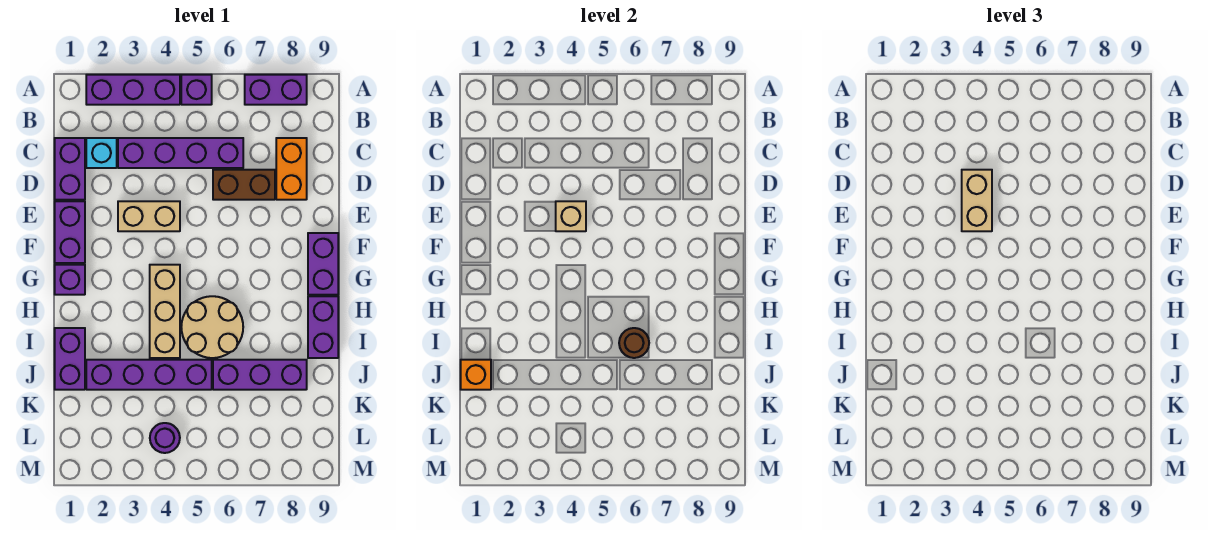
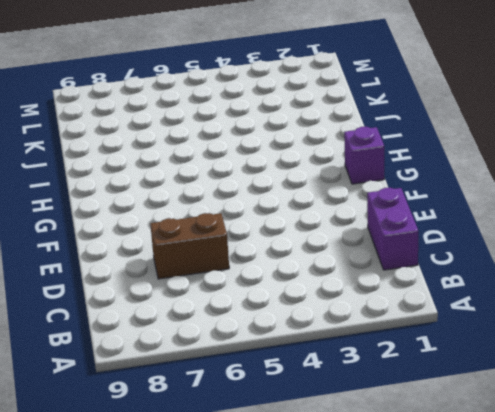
none -> purple 1x3 brick [86,75,180,105]
none -> purple 1x1 brick [181,75,212,105]
none -> purple 1x2 brick [245,75,307,105]

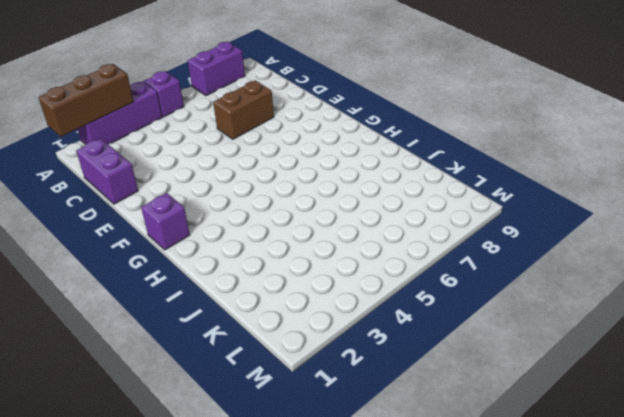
brown 1x3 brick [38,64,134,137] -> none
none -> cyan 1x1 brick [86,138,117,168]
none -> purple 1x4 brick [118,138,243,168]
none -> orange 1x2 brick [276,138,307,200]

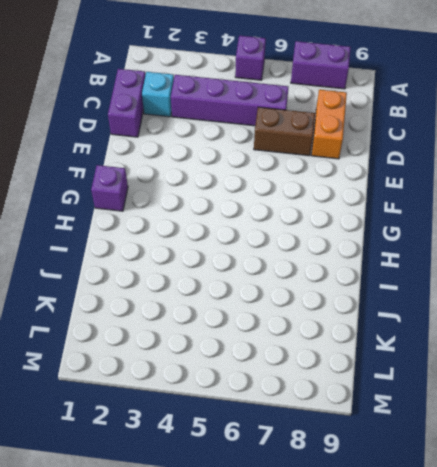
none -> purple 1x3 brick [86,75,180,105]
none -> purple 1x2 brick [55,201,85,263]
none -> tan 1x2 brick [118,201,180,231]

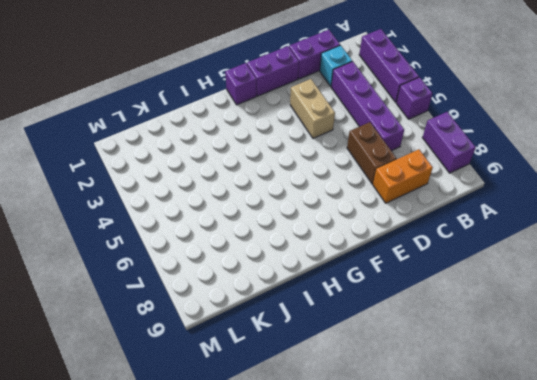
none -> purple 1x2 brick [308,233,338,295]
none -> tan 1x3 brick [150,265,180,358]
none -> tan 2x2 round brick [181,296,243,358]

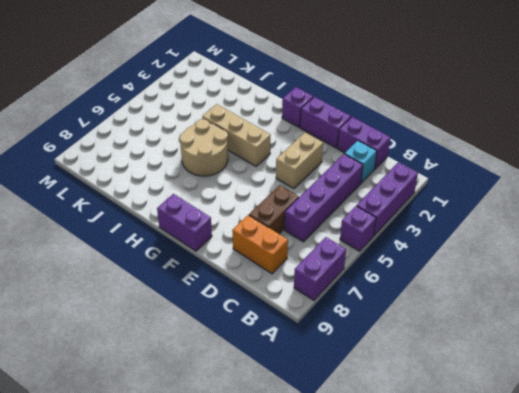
none -> purple 1x2 brick [308,296,338,358]
none -> purple 1x2 brick [55,328,85,390]
none -> purple 1x4 brick [86,360,212,390]

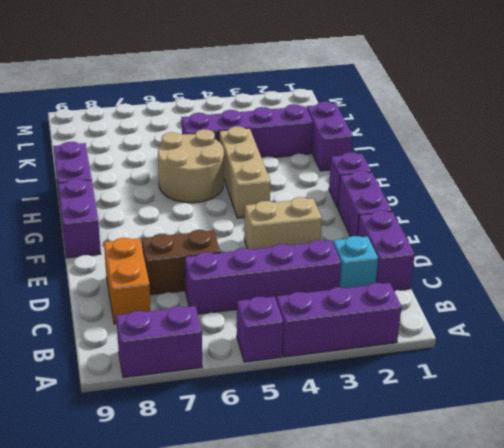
none -> purple 1x3 brick [213,360,307,390]
none -> purple 1x1 round brick [150,423,180,453]
none -> tan 1x1 brick [556,201,586,231]

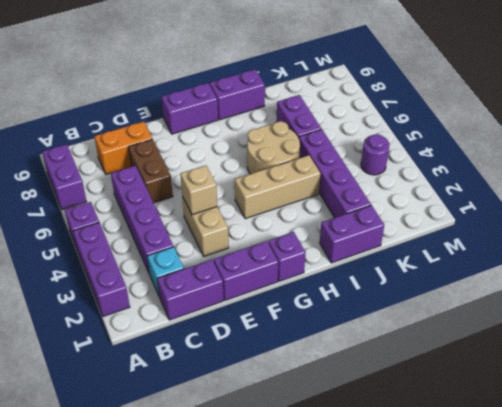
purple 1x2 brick [276,95,321,138] -> purple 1x3 brick [213,360,307,390]
none -> brown 1x1 round brick [619,328,649,358]
none -> orange 1x1 brick [461,360,491,390]
none -> tan 1x2 brick [962,170,992,231]

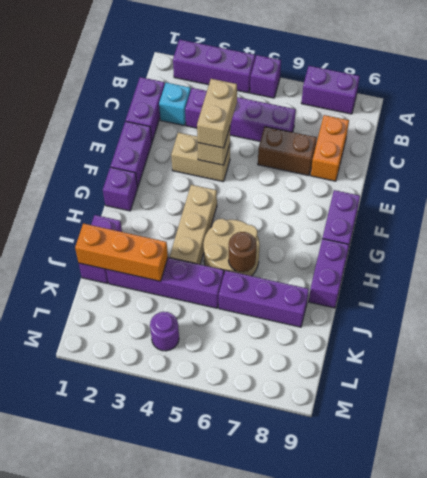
orange 1x3 brick [75,223,168,281] -> orange 1x1 brick [461,360,491,390]

